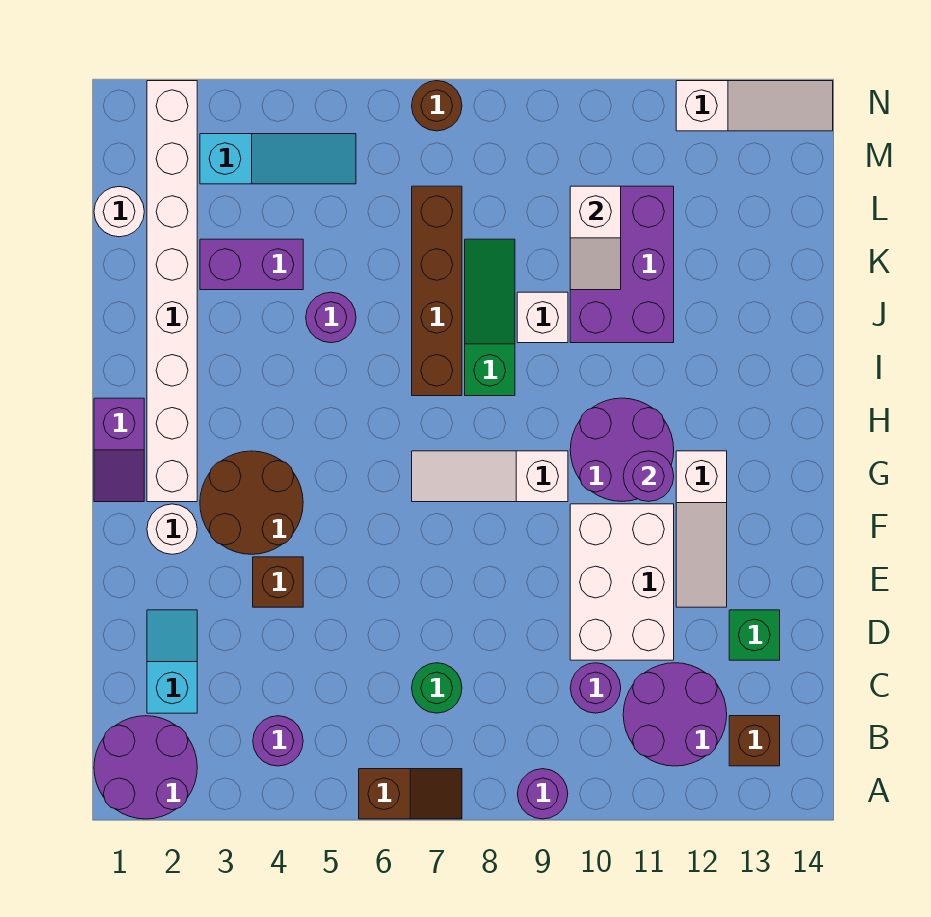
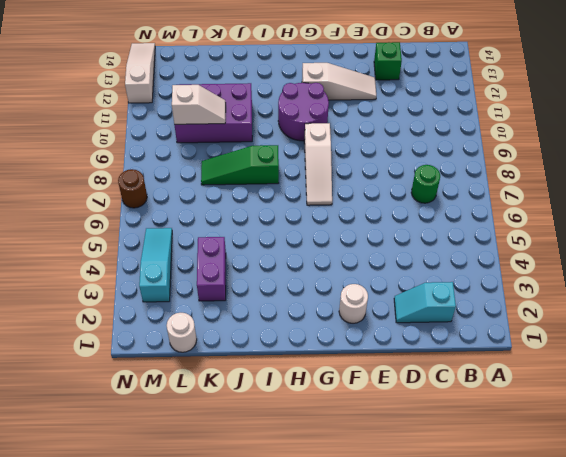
none -> purple 2x2 round brick [94,716,197,819]
none -> brown 1x2 slope [359,769,462,819]
none -> purple 1x1 round brick [518,769,568,819]
none -> purple 1x1 round brick [253,716,303,766]

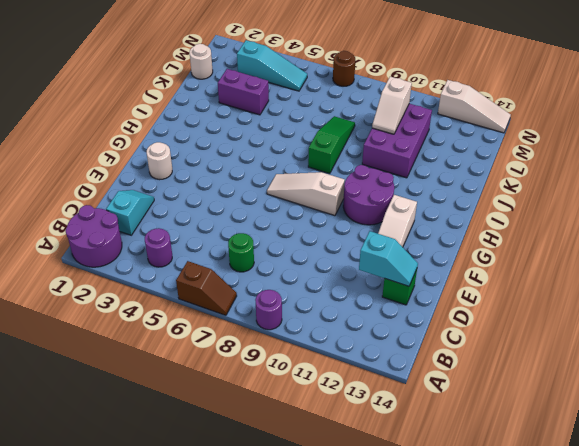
cyan 1x2 slope [359,231,418,286] -> none
none -> purple 2x2 round brick [623,663,727,766]
none -> brown 1x1 brick [729,716,780,766]
none -> purple 1x1 round brick [570,663,621,713]
none -> white 2x3 brick [570,504,674,660]

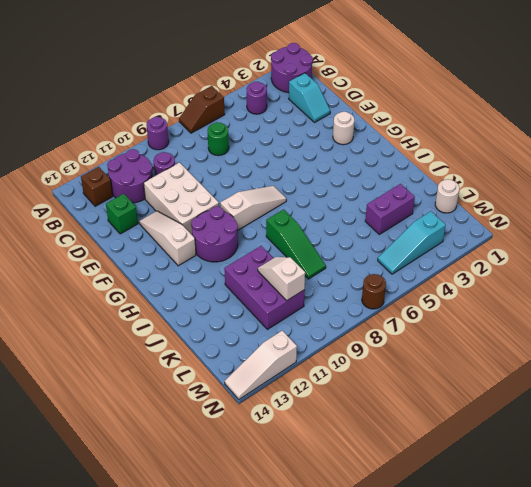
none -> brown 1x1 brick [253,557,303,607]
none -> brown 2x2 round brick [200,451,303,554]
none -> purple 1x2 slope [94,398,144,502]
none -> white 1x8 brick [147,81,197,502]

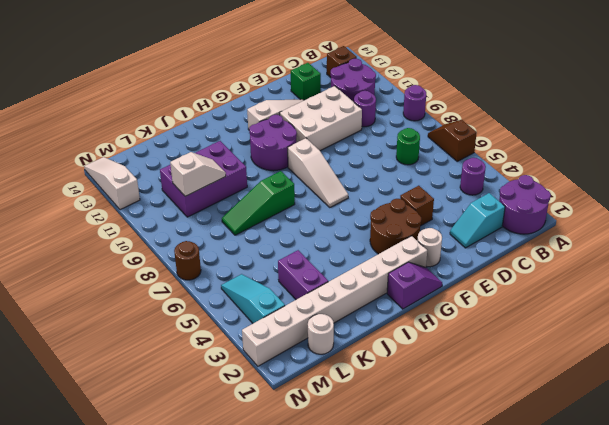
none -> brown 1x4 brick [412,186,462,396]
none -> purple 1x1 round brick [306,292,356,343]
none -> white 1x1 brick [517,292,568,343]
none -> purple 1x1 round brick [623,451,674,501]

